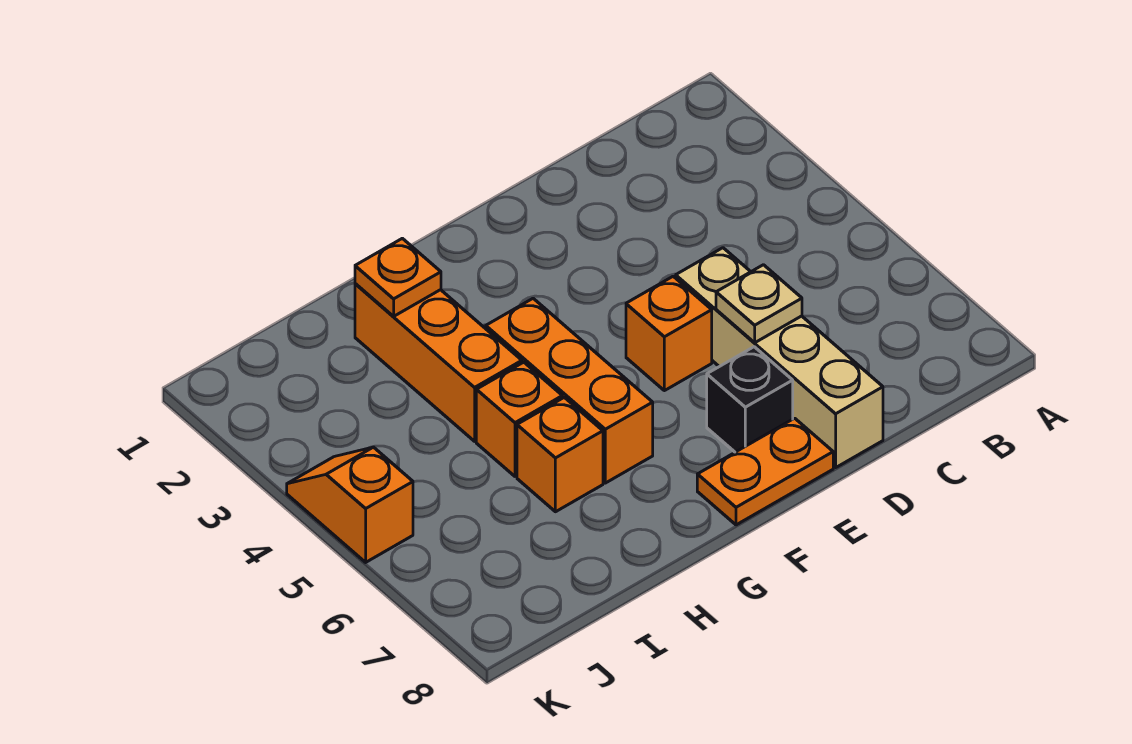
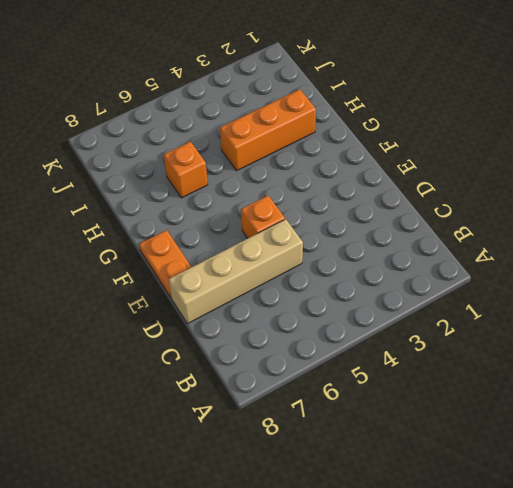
none -> black 1x1 brick [707,347,793,452]
none -> orange 1x3 brick [486,299,653,483]

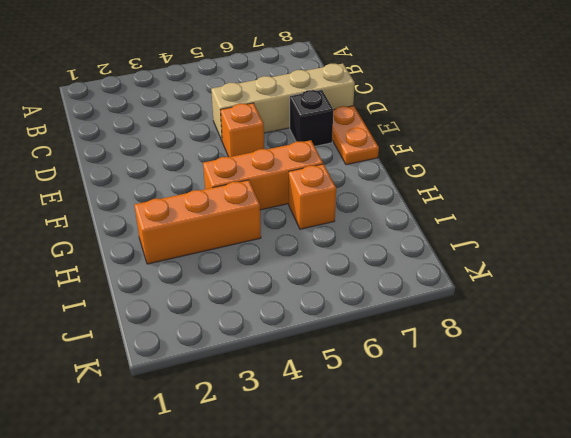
none -> orange 1x1 brick [476,362,562,476]
none -> orange 1x2 slope [287,447,413,562]

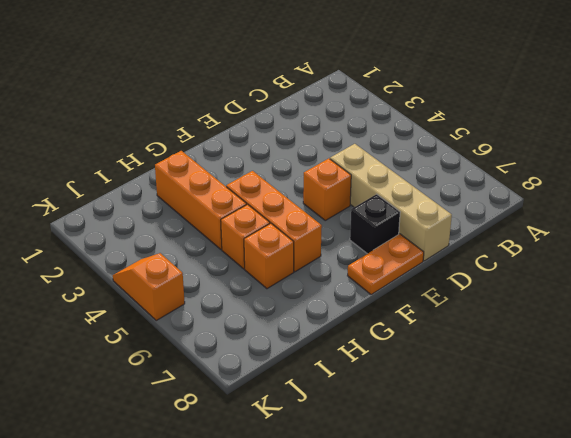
none -> tan 1x1 plate [716,265,802,343]
none -> orange 1x1 plate [355,238,441,316]

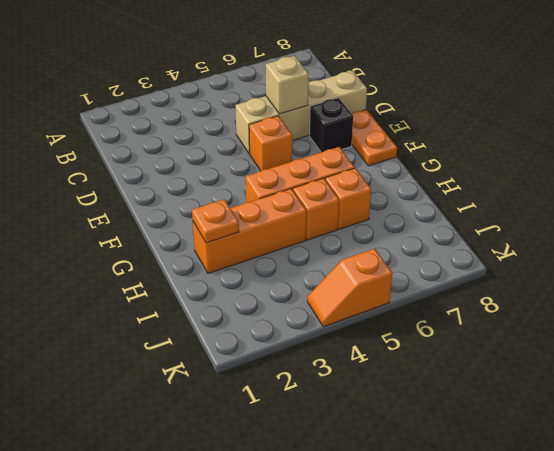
tan 1x1 brick [266,56,309,114] -> tan 1x1 plate [716,265,802,343]

